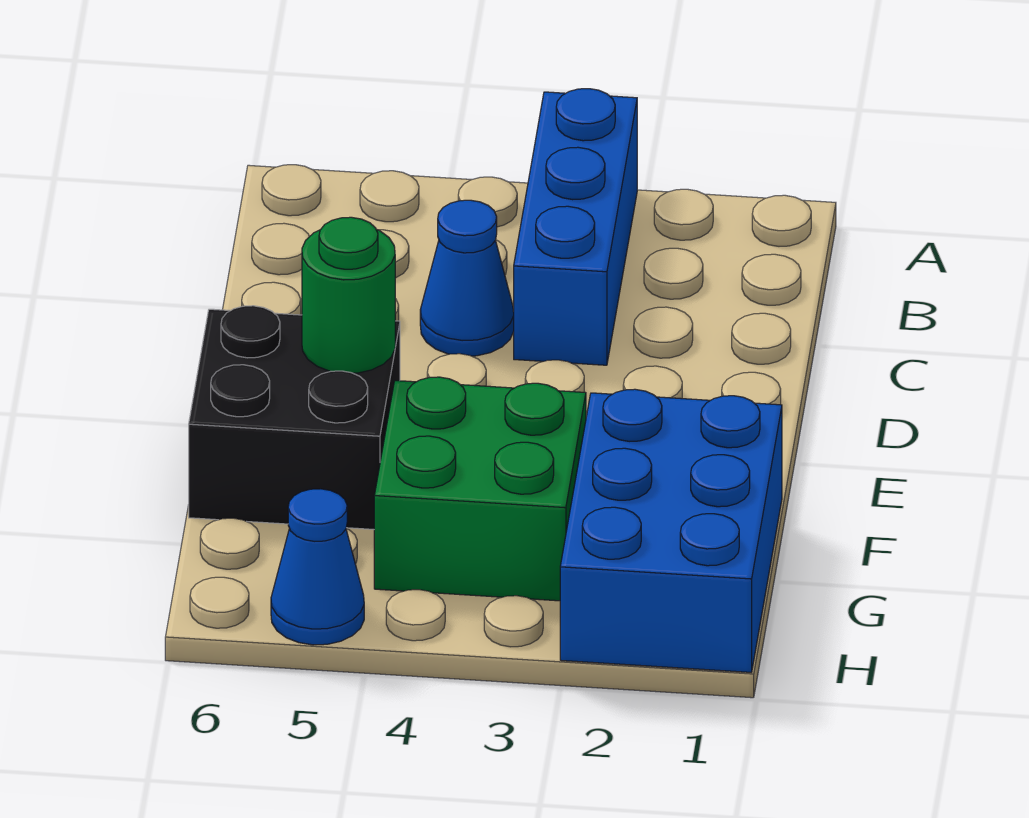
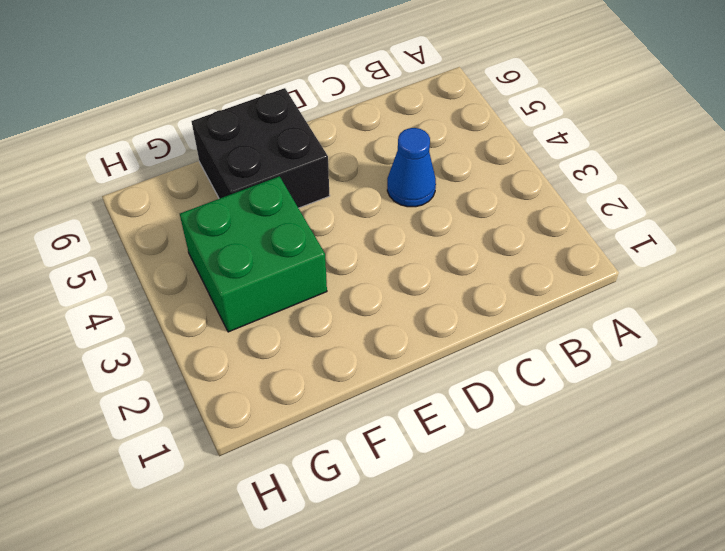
none -> blue 1x3 brick [514,89,637,365]
none -> blue 2x3 brick [560,389,782,672]

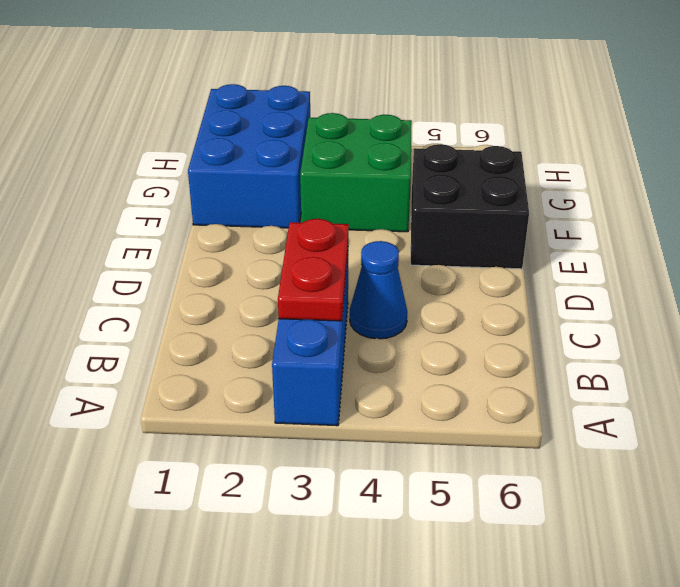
red 1x2 plate [278,219,349,321] -> none
none -> blue 1x1 cone [271,489,364,645]
none -> green 1x1 round brick [302,217,395,373]

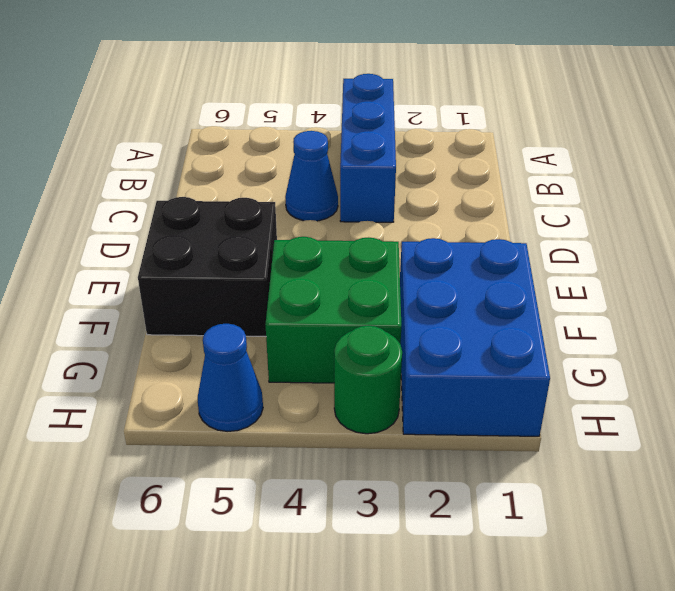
green 1x1 round brick [334,326,402,434] -> green 1x1 round brick moved to [302,217,395,373]

